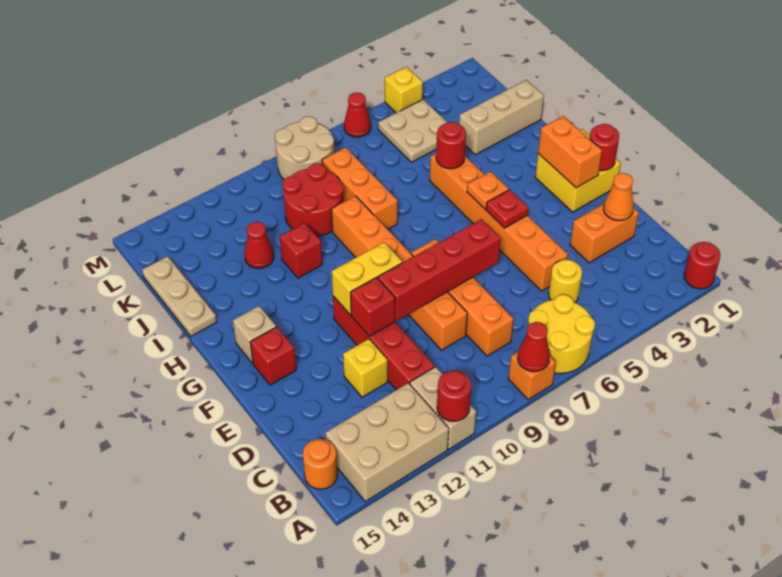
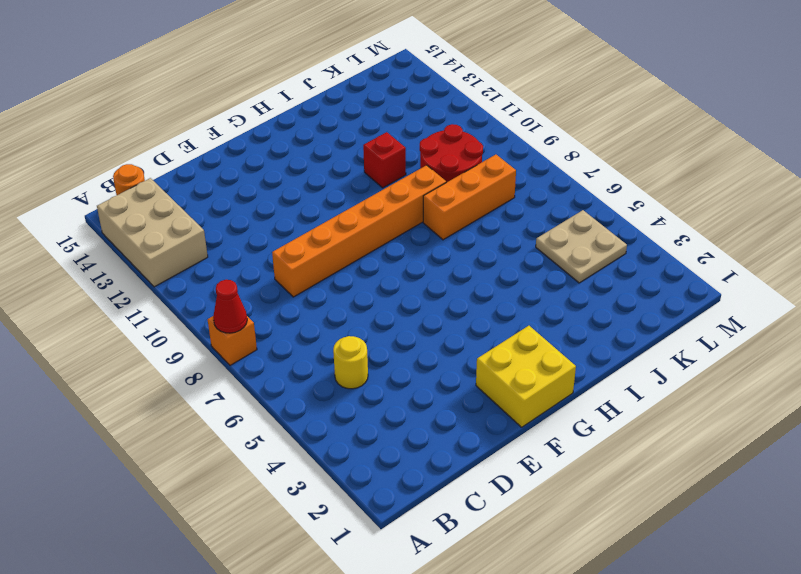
none -> red 1x1 round brick [684,242,720,289]
none -> yellow 2x2 round brick [528,294,595,374]
none -> tan 1x2 brick [410,367,476,449]
none -> orange 1x4 brick [411,239,514,356]

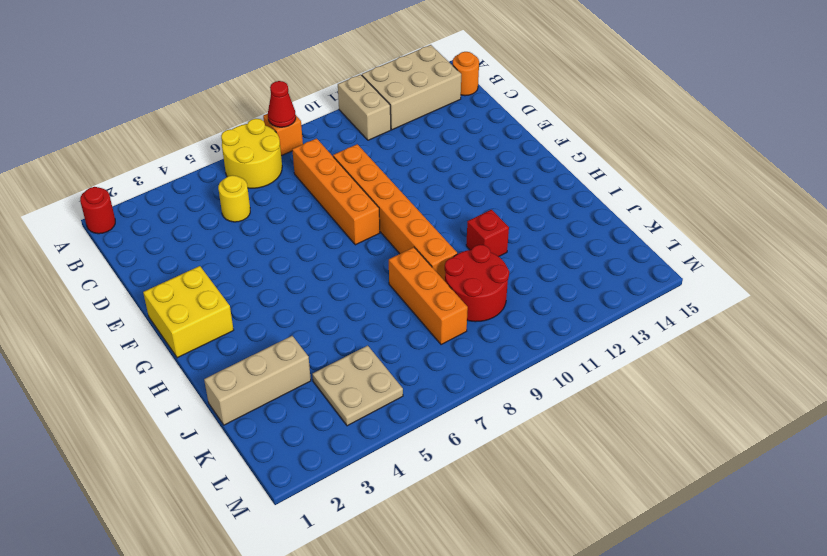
none -> red 1x4 brick [333,296,435,390]
none -> orange 1x2 brick [570,204,639,263]
none -> orange 1x6 brick [430,154,568,291]
none -> yellow 1x1 brick [343,339,388,397]

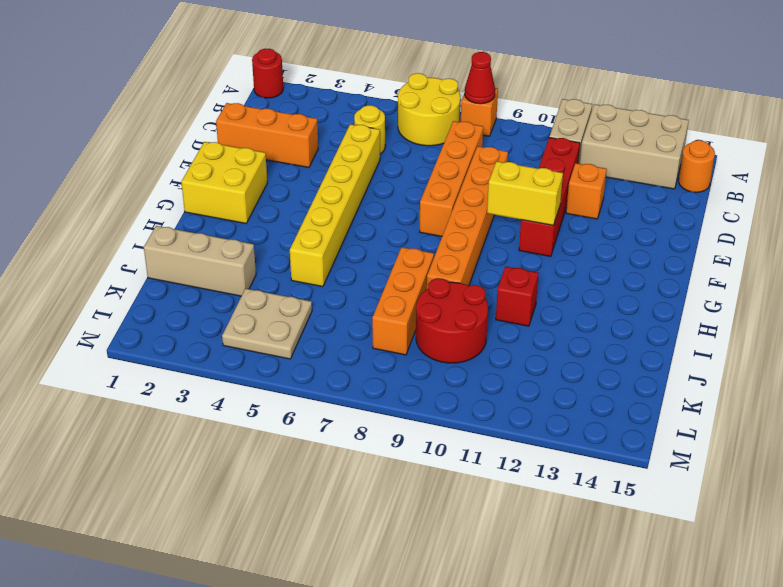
orange 1x3 brick [216,103,318,168] -> orange 1x2 brick [570,204,639,263]
yellow 1x6 brick [290,124,380,287] -> orange 1x6 brick [430,154,568,291]
orange 1x1 brick [566,163,607,219] -> yellow 1x1 brick [343,339,388,397]
none -> red 1x1 brick [250,327,296,385]
none -> tan 1x1 brick [233,306,276,363]
none -> tan 1x3 plate [142,256,217,336]
none -> red 1x1 cone [244,222,274,268]

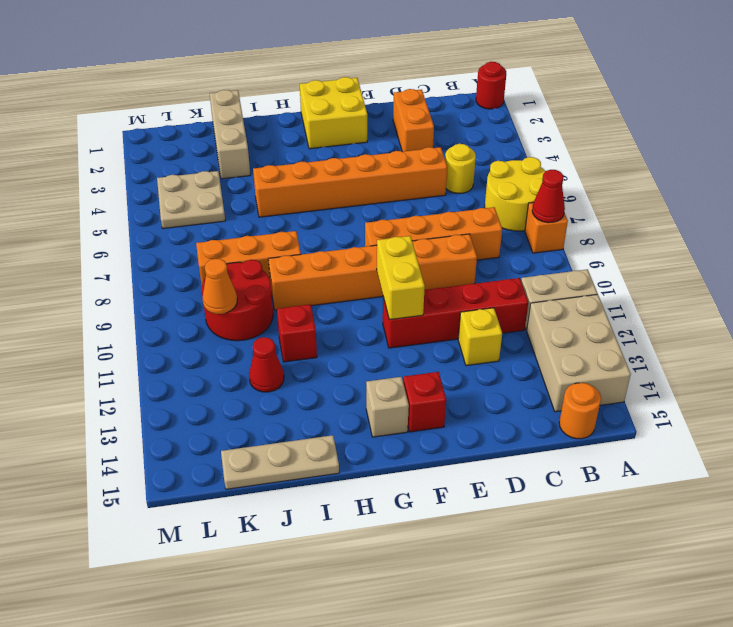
orange 1x1 cone [203,259,237,314] -> orange 1x1 cone moved to [603,173,634,221]
none -> tan 2x2 round brick [275,116,334,179]
none -> yellow 1x1 brick [385,67,423,113]
none -> red 1x1 cone [344,93,371,137]
none -> red 1x1 round brick [437,370,471,421]

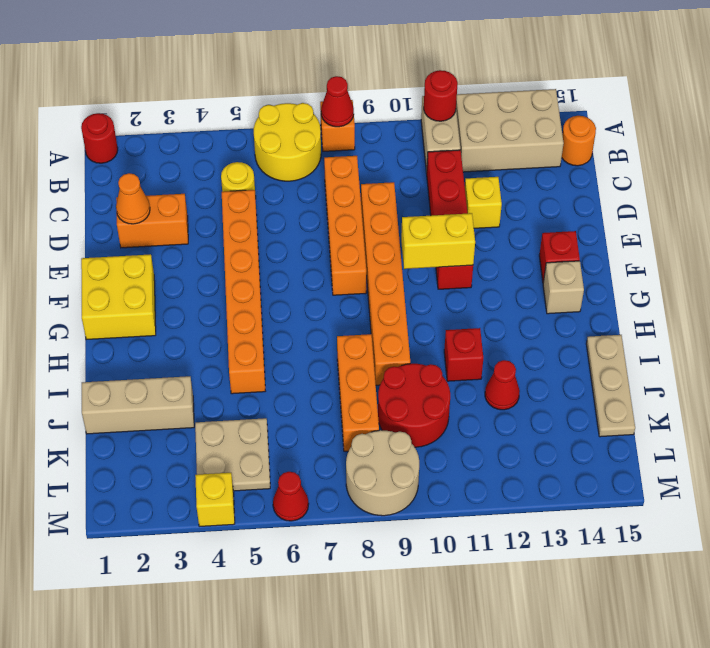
none -> red 1x4 brick [378,219,501,321]
none -> red 1x1 brick [351,278,395,337]
none -> red 1x1 round brick [590,124,619,171]
none -> orange 1x2 brick [538,116,602,188]

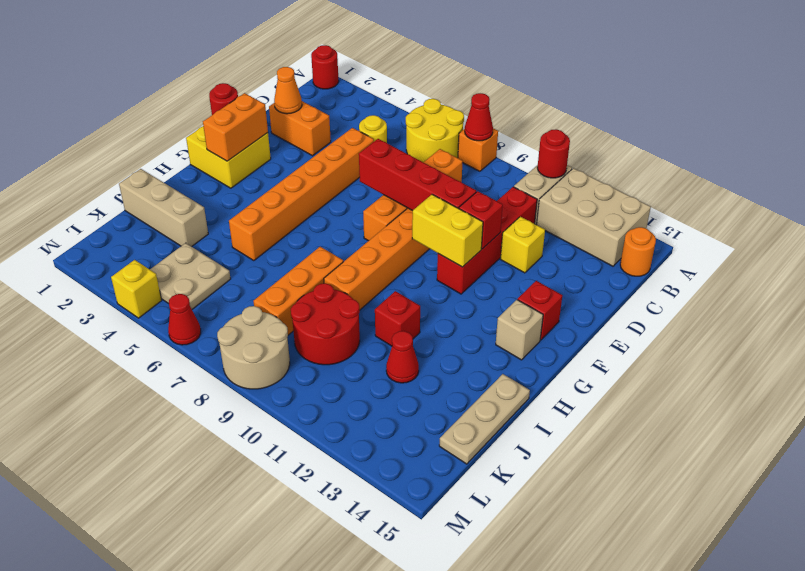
none -> red 1x1 plate [486,190,528,228]
none -> orange 1x1 plate [467,171,509,209]
none -> red 1x1 round brick [436,122,466,169]

